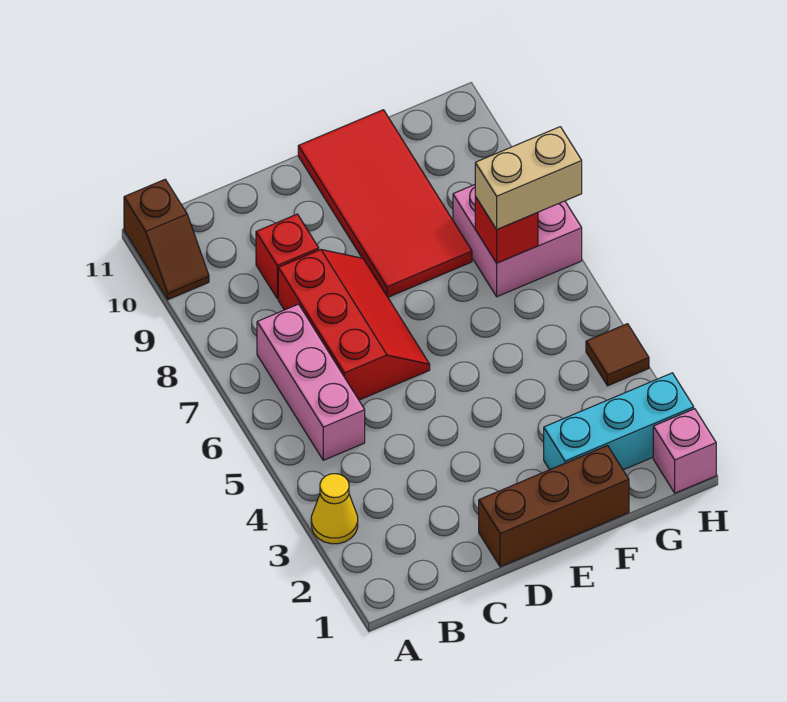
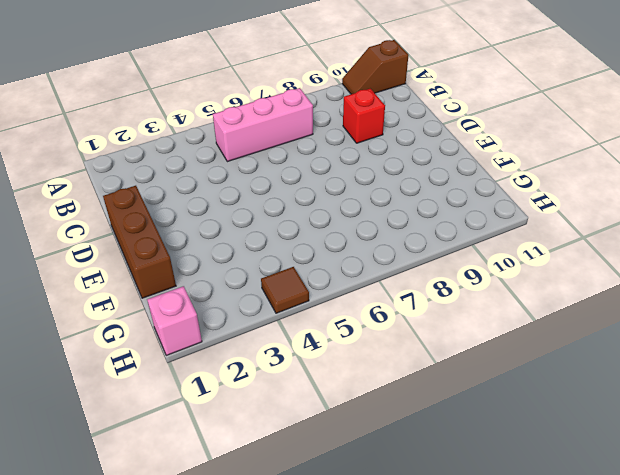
none -> yellow 1x1 cone [311,474,358,544]
none -> red 2x3 slope [278,250,430,400]
none -> red 2x4 tile [298,110,472,297]

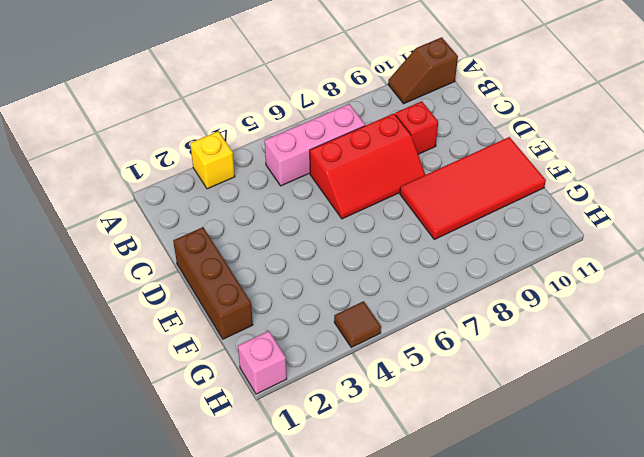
yellow 1x1 brick [190,131,235,189] -> yellow 1x1 cone [311,474,358,544]
none -> cyan 1x3 brick [544,373,694,470]
none -> pink 2x2 brick [453,185,582,297]
none -> red 1x1 brick [475,197,538,263]

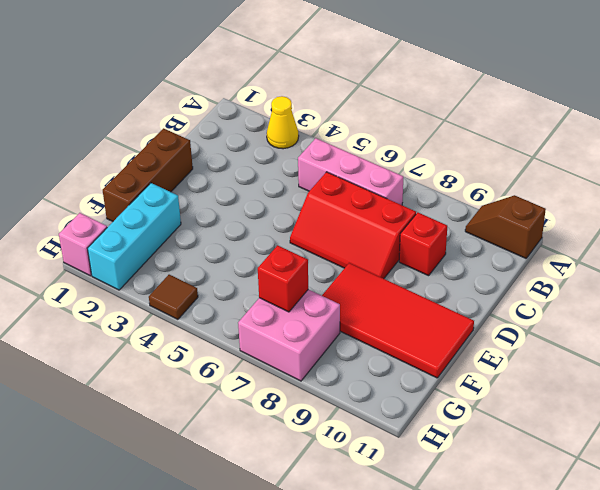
none -> tan 1x2 brick [475,127,582,230]

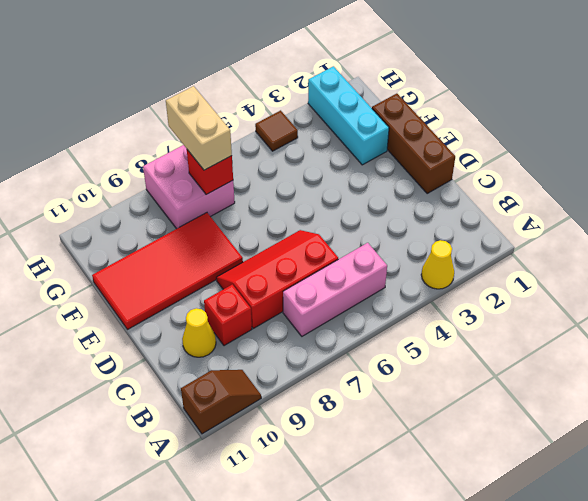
yellow 1x1 cone [182,308,216,357] -> none
none -> pink 1x1 brick [653,409,716,493]

